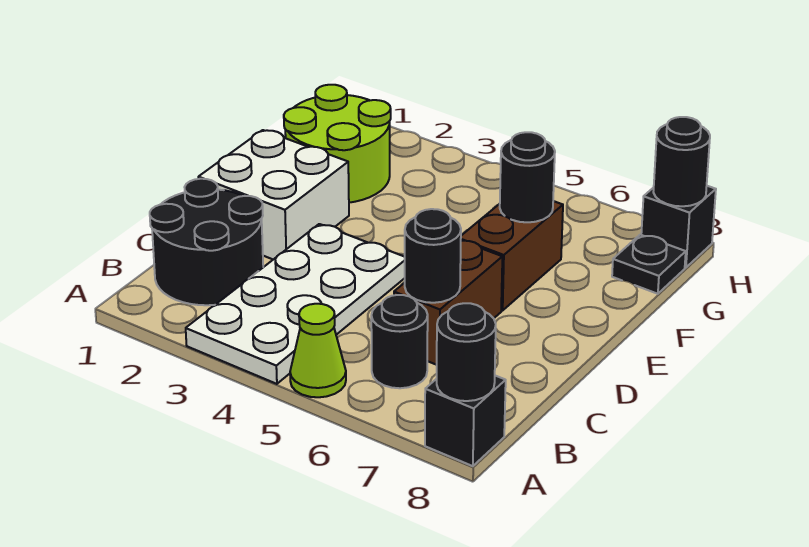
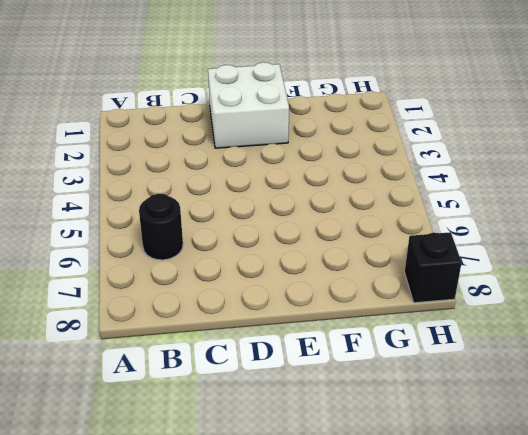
none -> white 2x4 plate [186,224,405,384]
none -> lime 1x1 cone [290,304,346,397]
none -> black 1x1 brick [425,376,506,466]

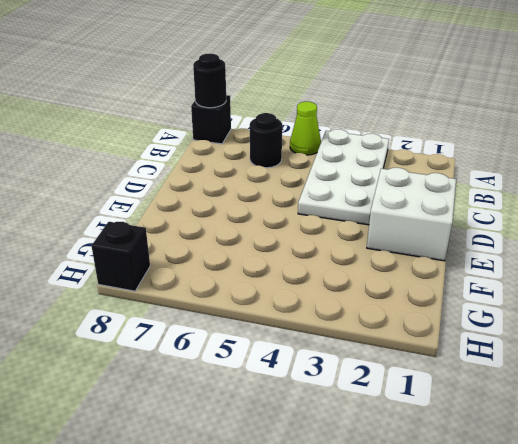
none -> black 2x2 round brick [150,179,263,305]
none -> brown 1x2 brick [394,241,502,365]
none -> brown 1x2 brick [461,201,563,311]

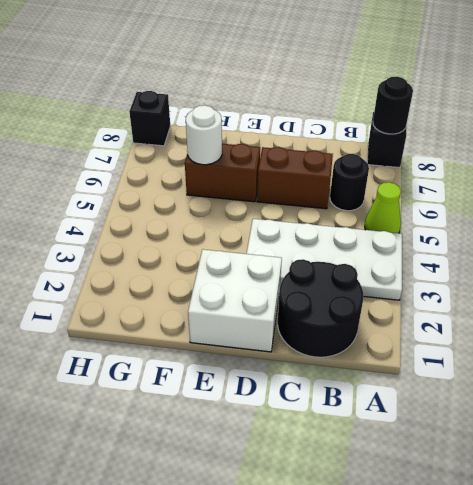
white 1x1 round brick [186,105,222,165] -> black 1x1 round brick [500,132,555,222]
none -> lime 2x2 round brick [284,85,391,203]
none -> black 1x1 plate [612,235,686,294]
none -> black 1x1 round brick [405,209,461,303]

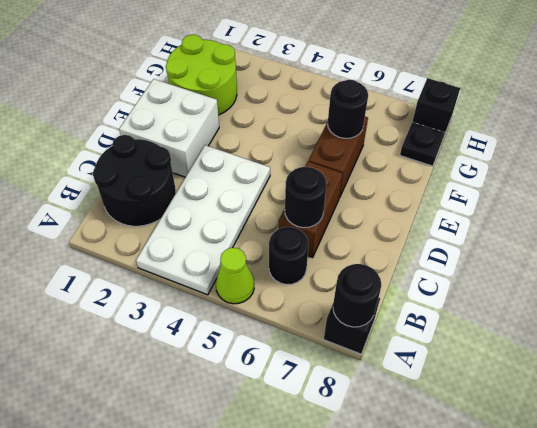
none -> black 1x1 round brick [653,117,710,206]

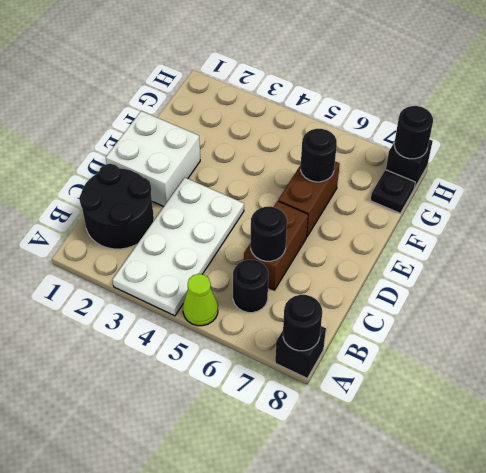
none -> lime 2x2 round brick [284,85,391,203]

